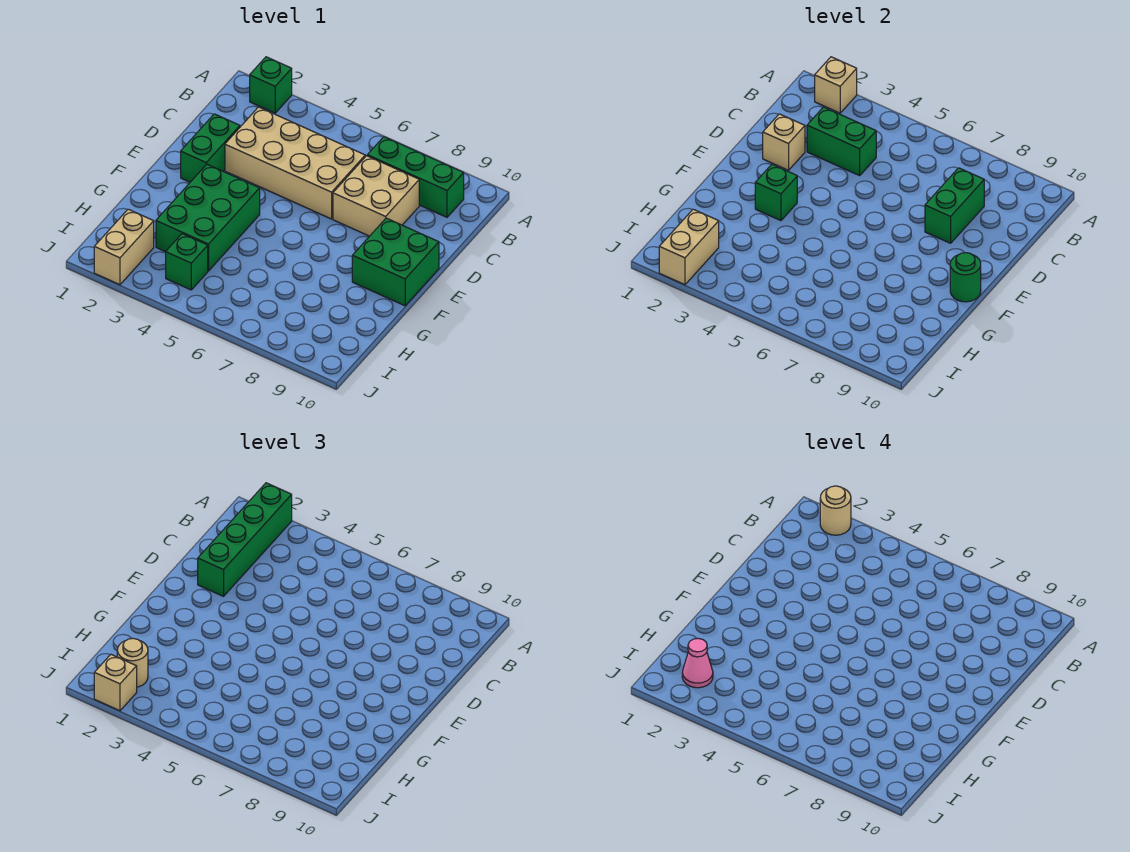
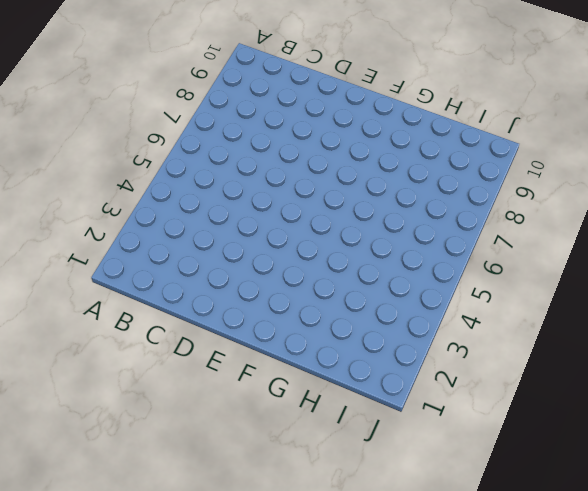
none -> green 1x1 brick [250,57,292,113]
none -> green 1x3 brick [367,137,464,217]
none -> tan 2x4 brick [225,107,365,219]

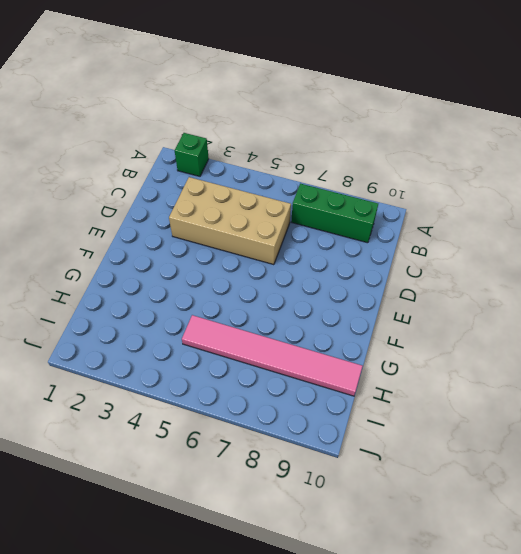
pink 1x6 tile [182,315,363,396] -> none
none -> tan 2x2 brick [333,156,419,236]
none -> green 1x2 brick [181,114,240,182]
none -> green 2x2 brick [352,218,439,306]

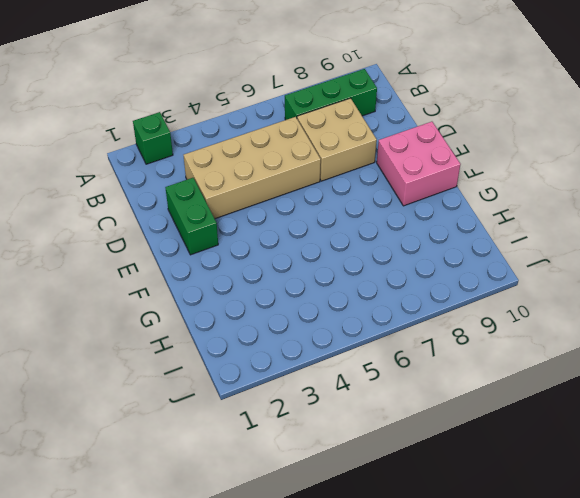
pink 2x2 brick [377,122,460,206] -> green 2x2 brick [352,218,439,306]
none -> green 2x3 brick [156,164,260,271]
none -> tan 1x2 brick [94,209,154,285]
none -> green 1x1 brick [166,234,208,290]

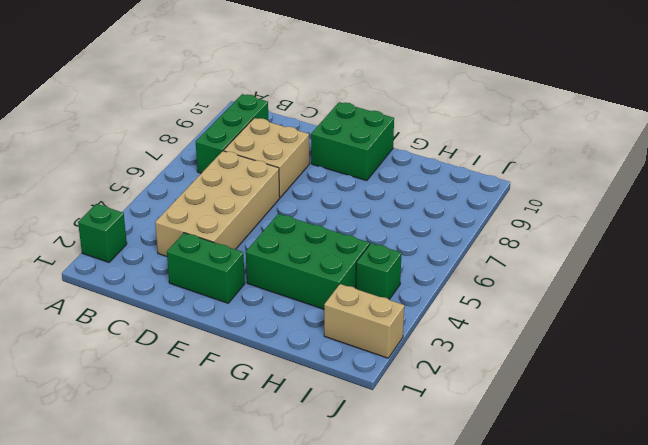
none -> tan 1x1 brick [815,57,857,113]
none -> green 1x2 brick [807,107,876,176]
none -> green 1x2 brick [925,168,984,243]

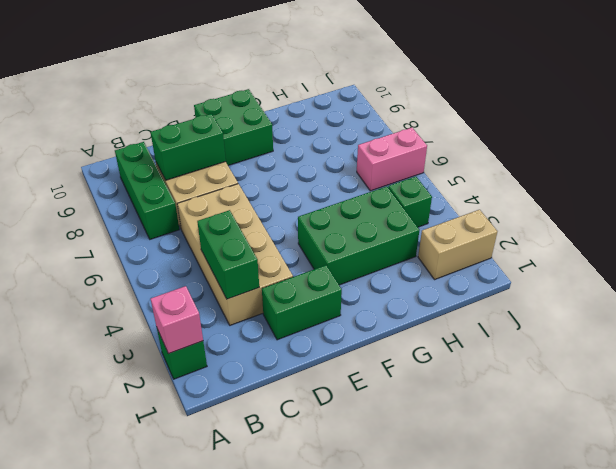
pink 1x1 brick [151,286,203,354] -> tan 1x1 brick [815,57,857,113]
pink 1x2 brick [357,128,427,191] -> none
none -> tan 1x1 brick [763,114,805,170]
none -> green 1x1 brick [755,164,797,221]
none -> green 1x1 round brick [950,253,981,302]

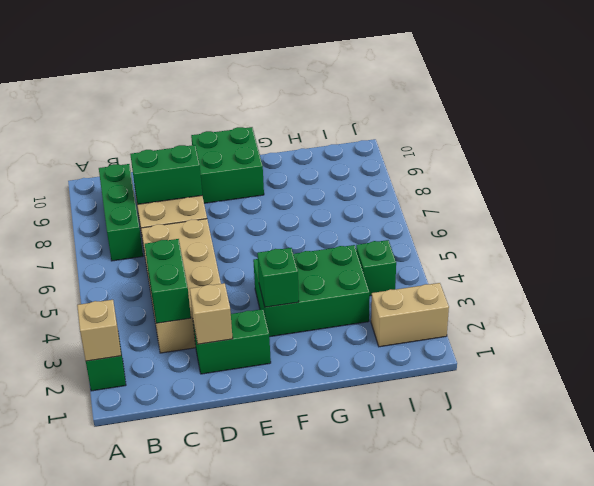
none -> green 1x1 round brick [950,253,981,302]
none -> tan 1x2 brick [659,209,719,285]
none -> green 1x4 brick [198,483,292,596]

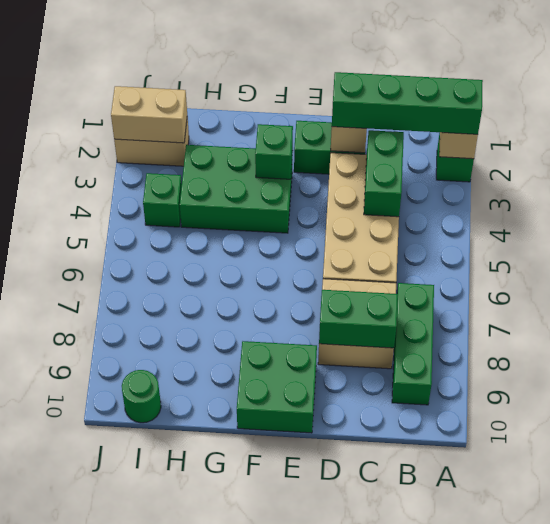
green 1x1 round brick [122,370,161,423] -> green 1x1 round brick moved to [950,253,981,302]
none -> tan 1x1 round brick [117,638,148,687]
none -> tan 1x1 brick [94,655,137,711]
none -> tan 1x1 round brick [820,486,851,535]

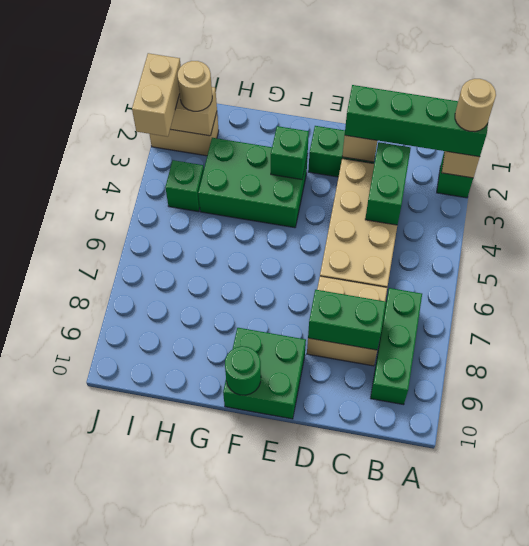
tan 1x2 brick [132,53,181,137] -> tan 1x1 brick [94,655,137,711]
none -> pink 1x1 cone [682,638,713,688]

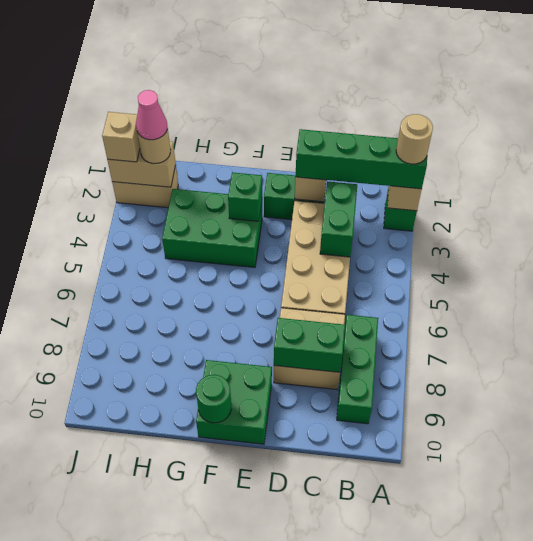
none -> green 1x1 brick [166,234,208,290]

